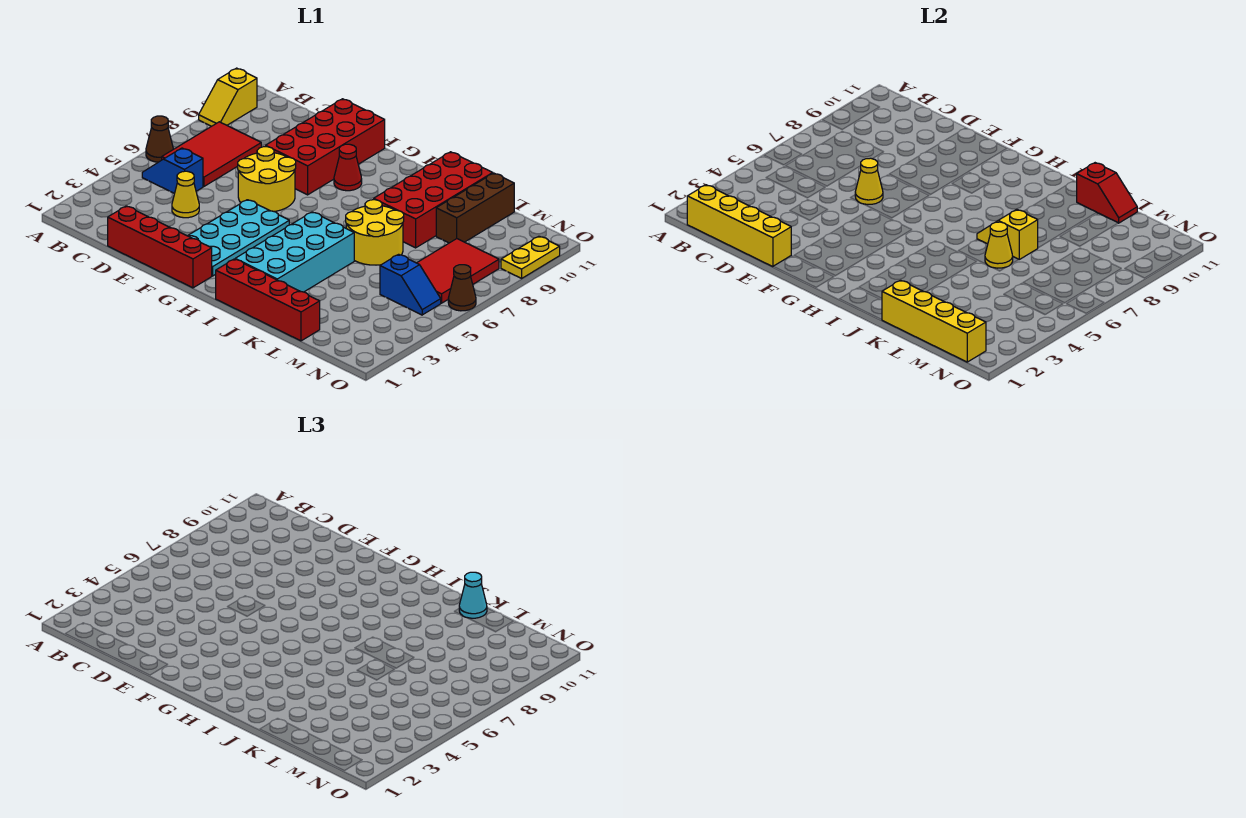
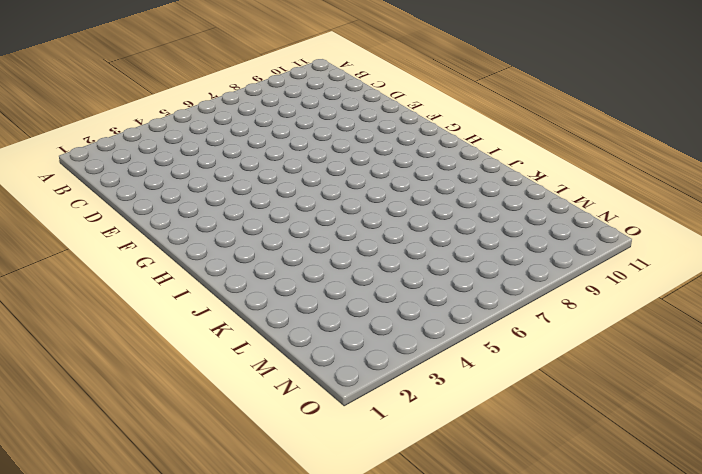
none -> brown 1x1 cone [146,116,173,162]
none -> yellow 1x2 slope [199,68,257,126]
none -> blue 1x2 slope [142,148,203,194]

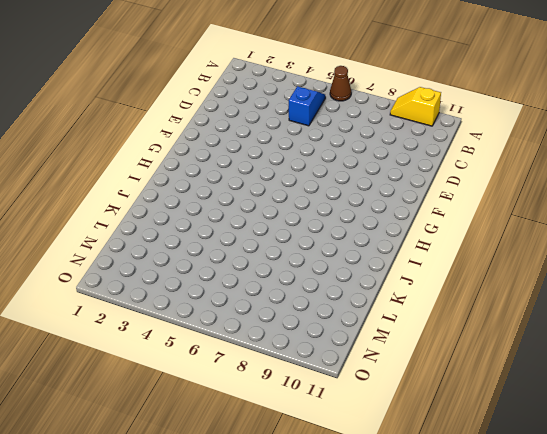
none -> red 2x3 tile [162,122,261,186]
none -> red 1x4 brick [108,206,212,288]
none -> yellow 1x1 cone [172,171,199,218]

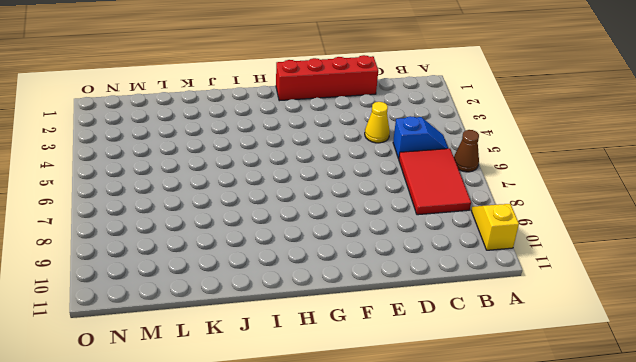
none -> yellow 2x2 round brick [238,147,296,212]
none -> red 2x4 brick [266,99,385,195]
none -> cyan 2x4 plate [188,200,289,276]

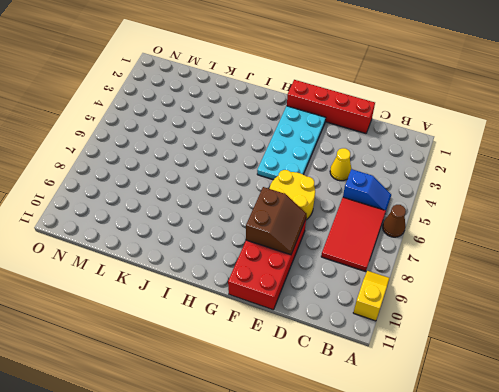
brown 2x2 slope [246,187,307,255] -> none
none -> red 1x1 cone [334,144,362,191]
none -> red 1x4 brick [216,259,320,341]
none -> cyan 2x4 brick [235,212,354,292]

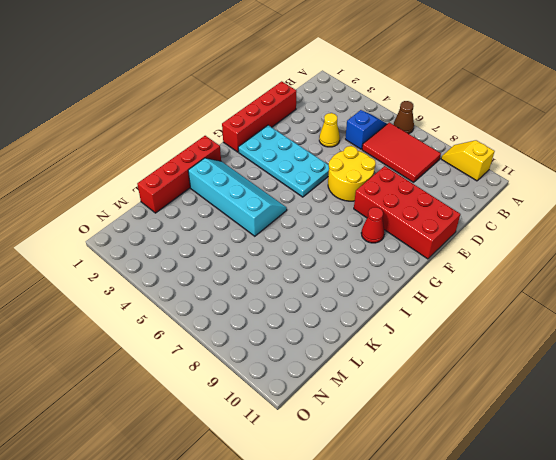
cyan 2x4 slope [188,158,287,236] -> cyan 2x4 brick [235,212,354,292]
none -> yellow 2x2 round brick [346,200,404,265]
none -> red 2x4 brick [374,152,493,248]
none -> brown 1x3 brick [436,173,514,243]

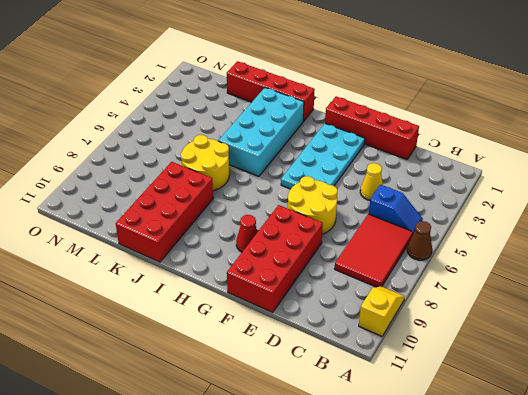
none -> brown 1x3 brick [436,173,514,243]
none -> blue 1x2 slope [380,254,441,315]
none -> red 2x3 tile [417,239,499,303]

